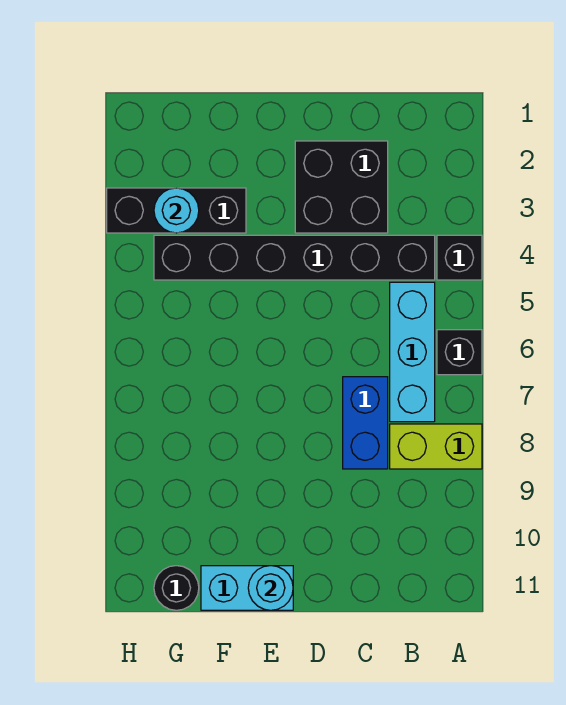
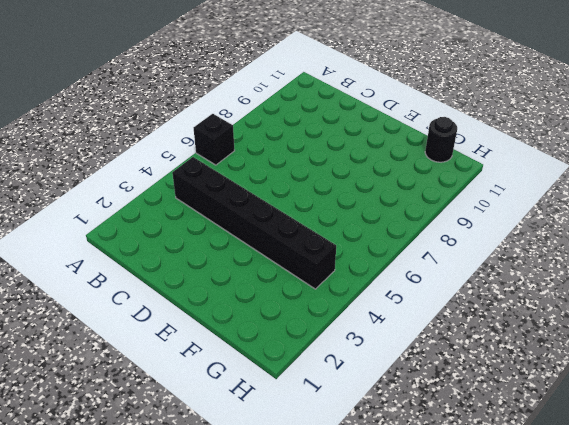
none -> black 1x1 brick [437,235,482,280]
none -> lime 1x2 brick [390,424,482,469]
none -> cyan 1x3 brick [390,282,435,422]

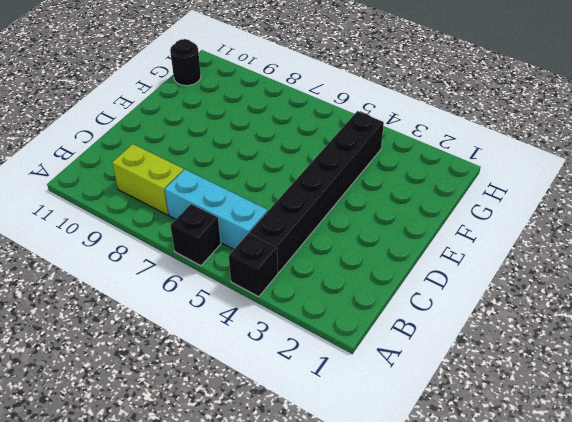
lime 1x2 brick [112,144,184,215] -> lime 1x2 brick turned to [390,424,482,469]
none -> black 2x2 brick [295,141,388,233]
none -> blue 1x2 brick [343,377,388,469]
none -> cyan 1x2 brick [201,566,293,610]

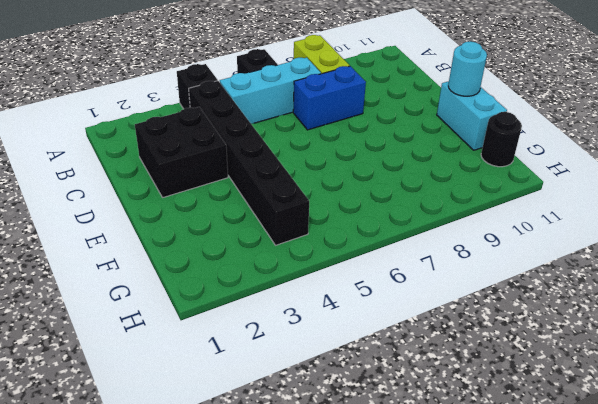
none -> black 1x3 brick [107,188,246,233]
none -> cyan 1x1 round brick [154,188,199,233]

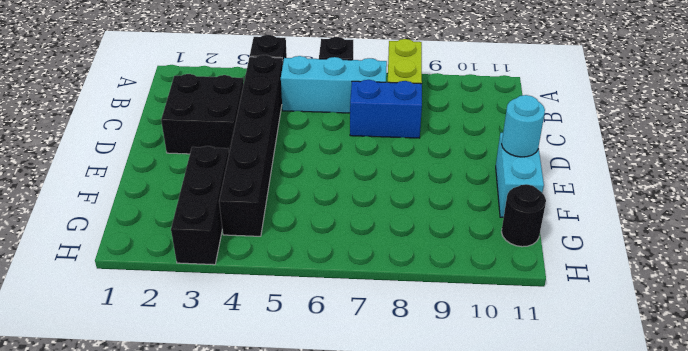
none -> cyan 1x1 round brick [154,188,199,233]

